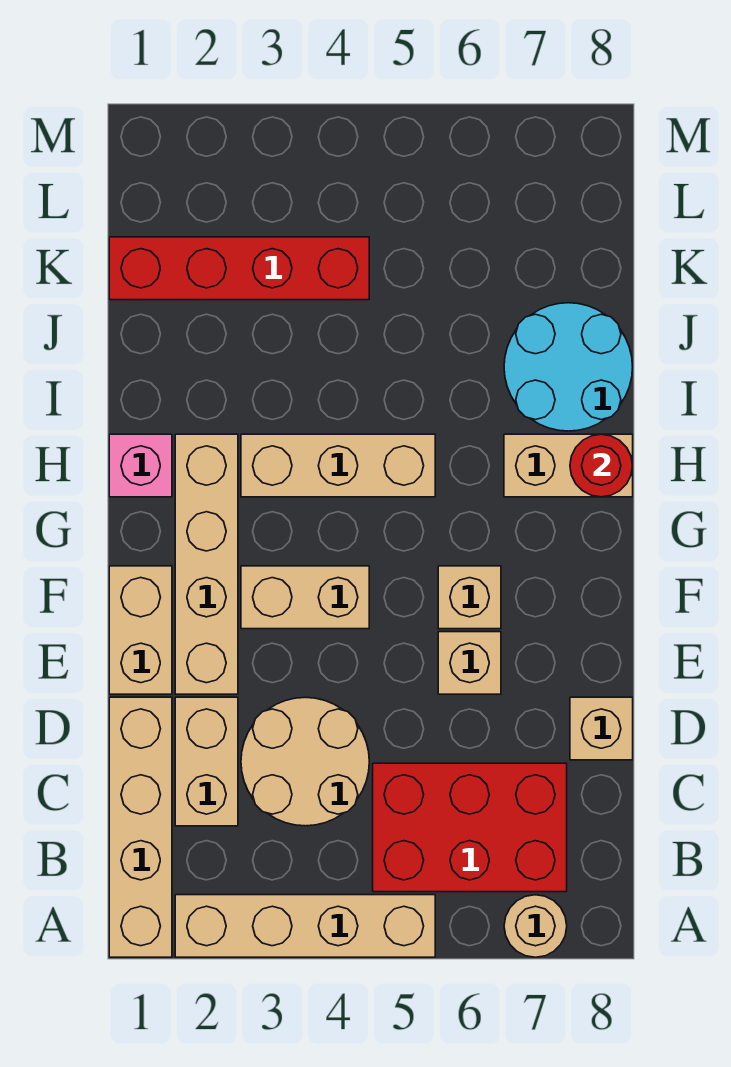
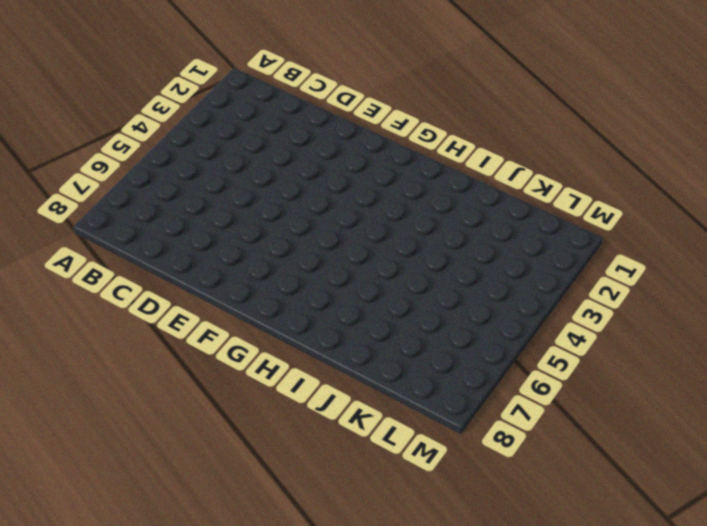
none -> tan 1x4 brick [109,697,172,957]
none -> tan 1x4 brick [175,895,435,957]
none -> tan 1x1 round brick [504,895,567,957]

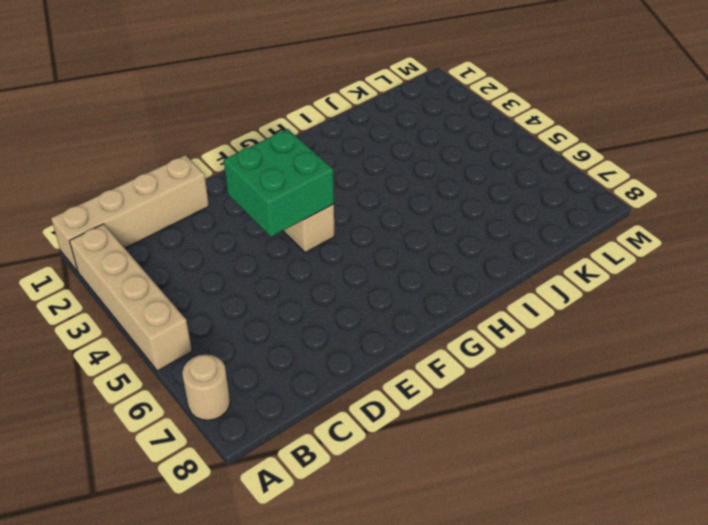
green 2x2 brick [224,129,334,237] -> none
none -> red 2x3 brick [373,763,567,892]
none -> tan 1x2 brick [175,697,238,826]
none -> tan 2x2 round brick [241,697,369,826]

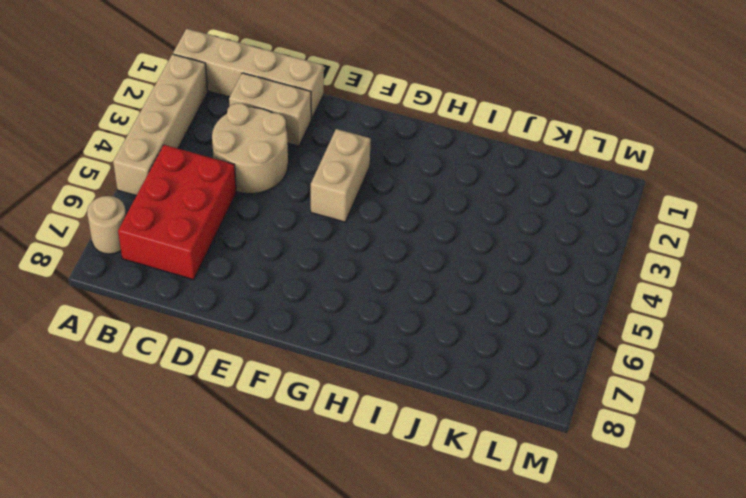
none -> tan 1x1 brick [570,697,633,760]
none -> tan 1x2 brick [109,566,172,694]
none -> tan 1x4 brick [175,434,238,694]

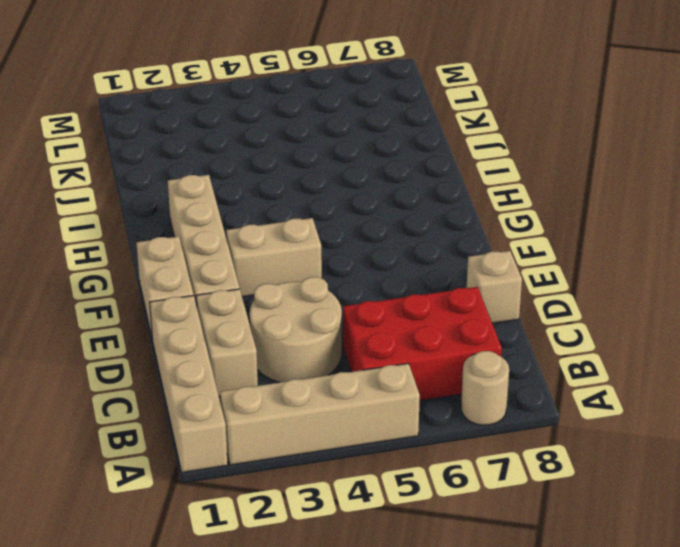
none -> tan 1x1 brick [438,632,501,694]
none -> tan 1x1 brick [438,566,501,629]
none -> pink 1x1 brick [109,434,172,497]

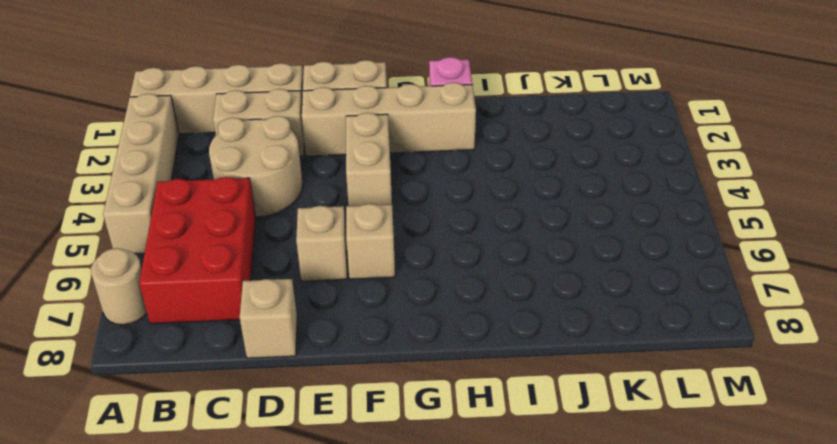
none -> tan 1x3 brick [241,434,435,497]
none -> tan 1x2 brick [504,434,633,497]
none -> cyan 2x2 round brick [504,303,633,431]

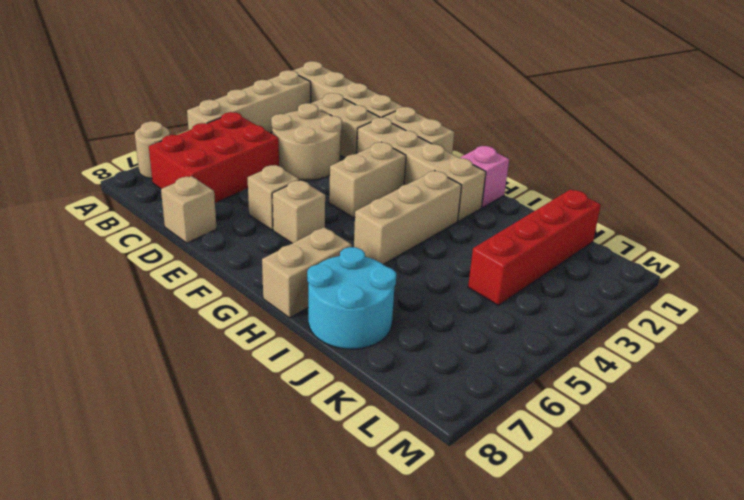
none -> red 1x1 round brick [570,434,633,497]

